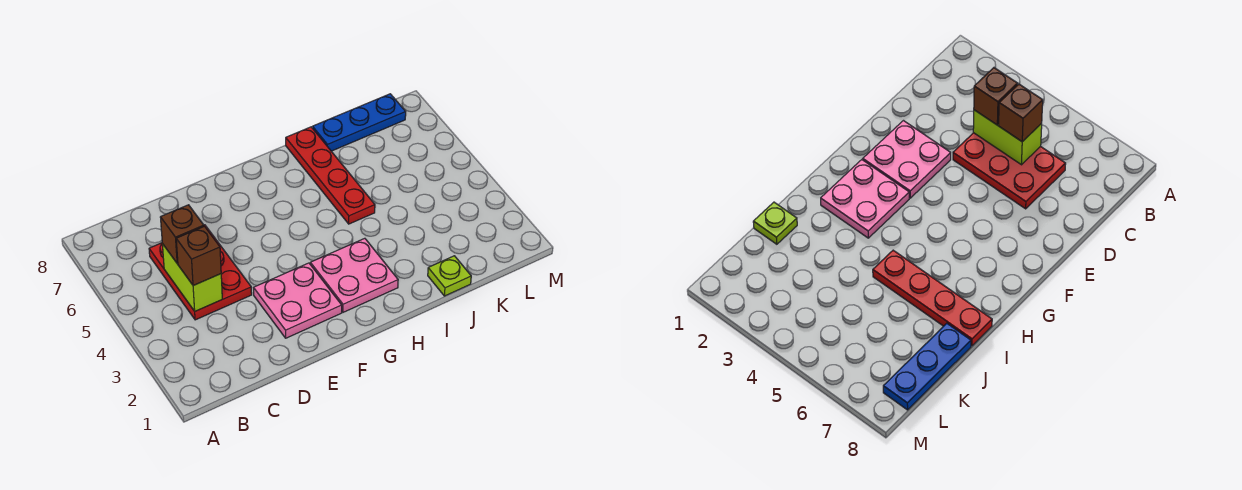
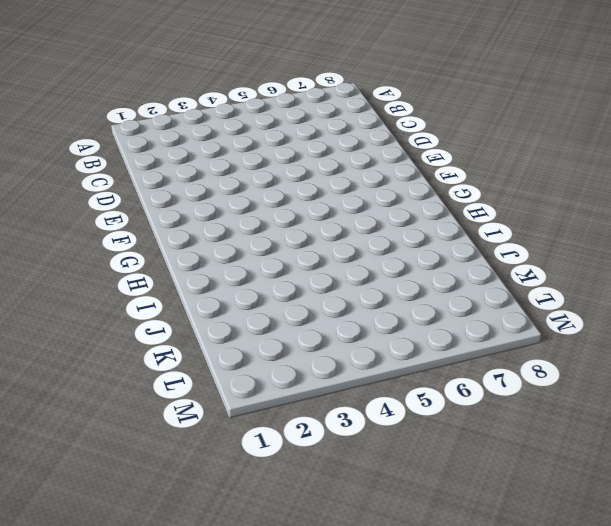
none -> red 2x3 plate [149,225,252,320]
none -> pink 2x2 plate [254,263,342,338]

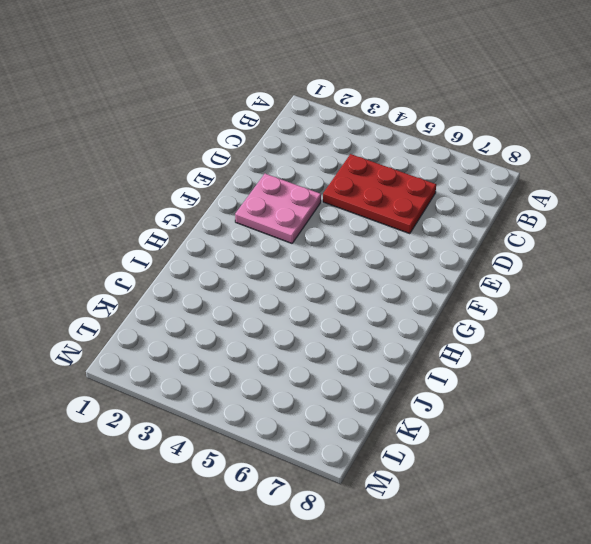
none -> pink 2x2 plate [310,238,398,312]
none -> red 1x4 plate [286,127,375,224]

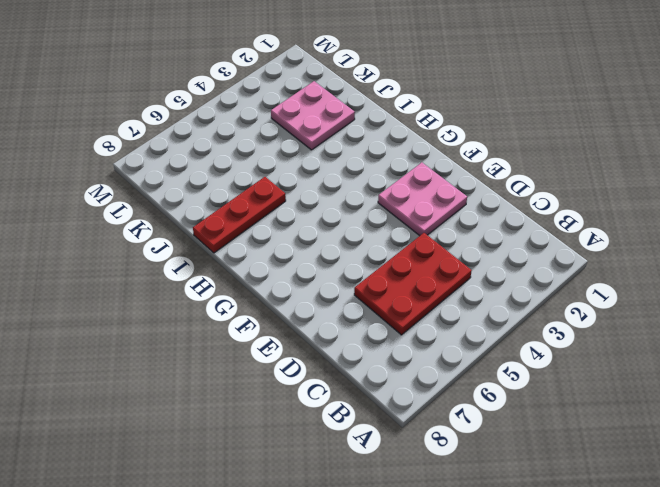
red 1x3 plate [193,177,286,253] -> red 1x4 plate [286,127,375,224]
pink 2x2 plate [271,81,355,150] -> pink 2x2 plate moved to [310,238,398,312]
none -> lime 1x1 plate [428,256,471,296]
none -> blue 1x3 plate [313,94,406,151]

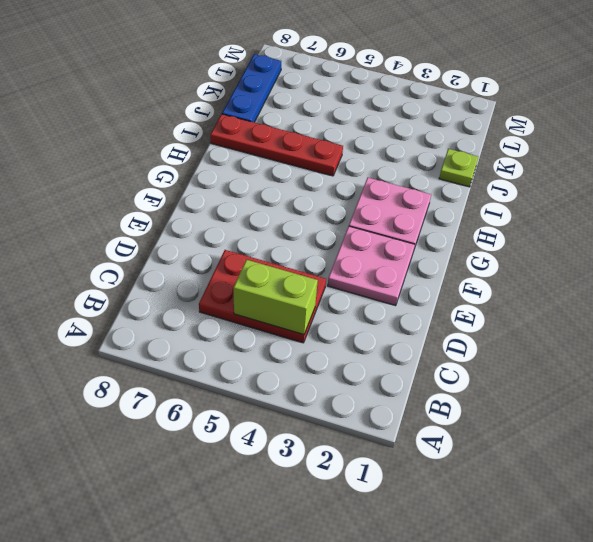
none -> brown 1x1 brick [176,226,221,286]
none -> brown 1x1 brick [160,205,204,264]

